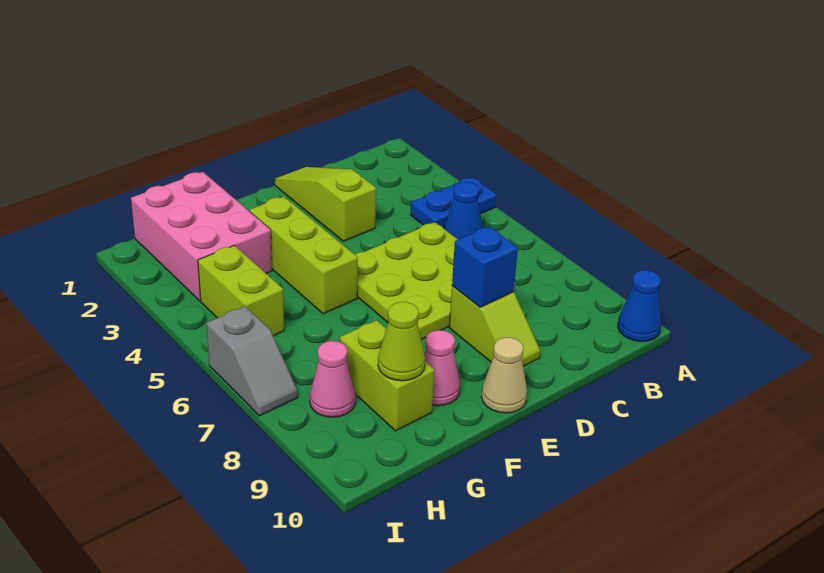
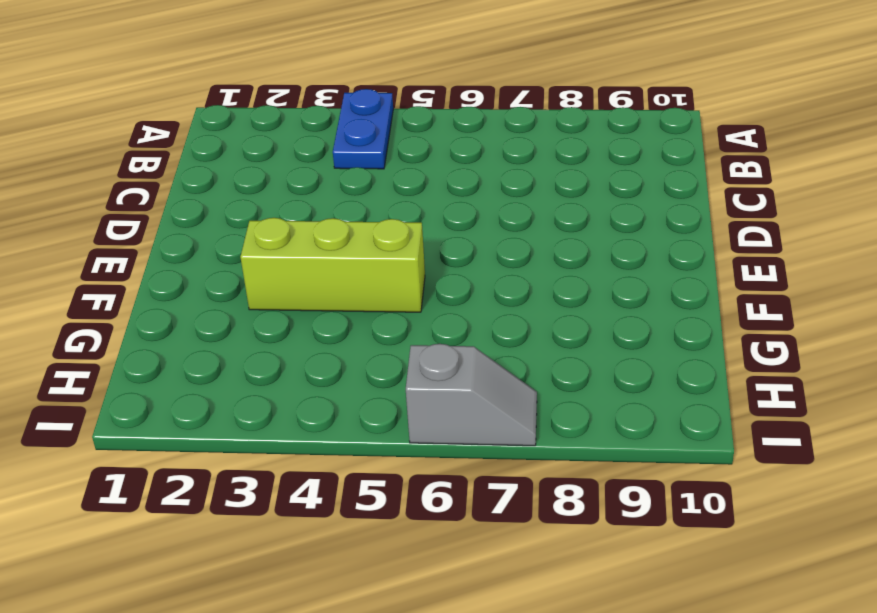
none -> blue 1x1 cone [618,270,661,342]
none -> blue 1x1 cone [444,182,483,240]
none -> lime 3x3 plate [355,222,515,340]

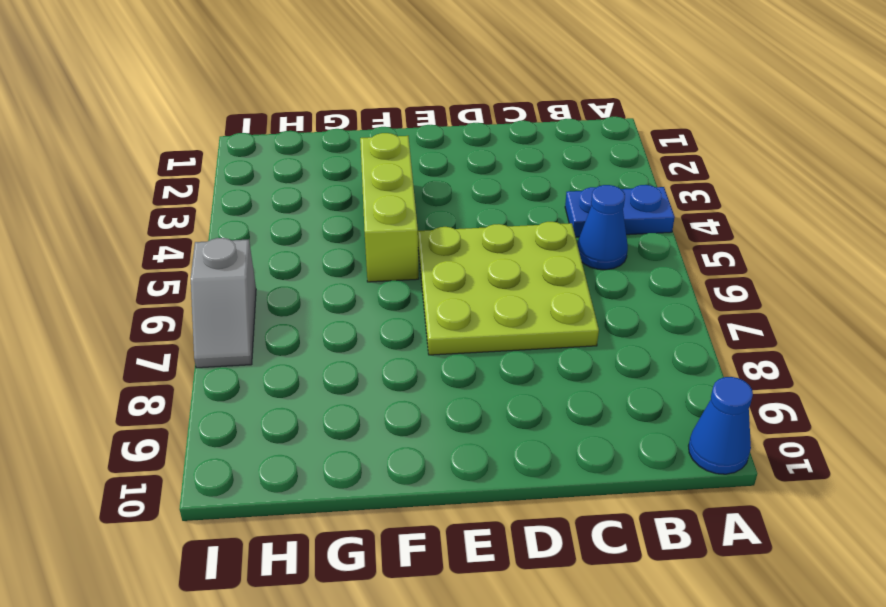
none -> lime 1x3 slope [275,167,376,241]
none -> lime 1x2 slope [449,286,540,366]
none -> tan 1x1 cone [481,337,527,413]

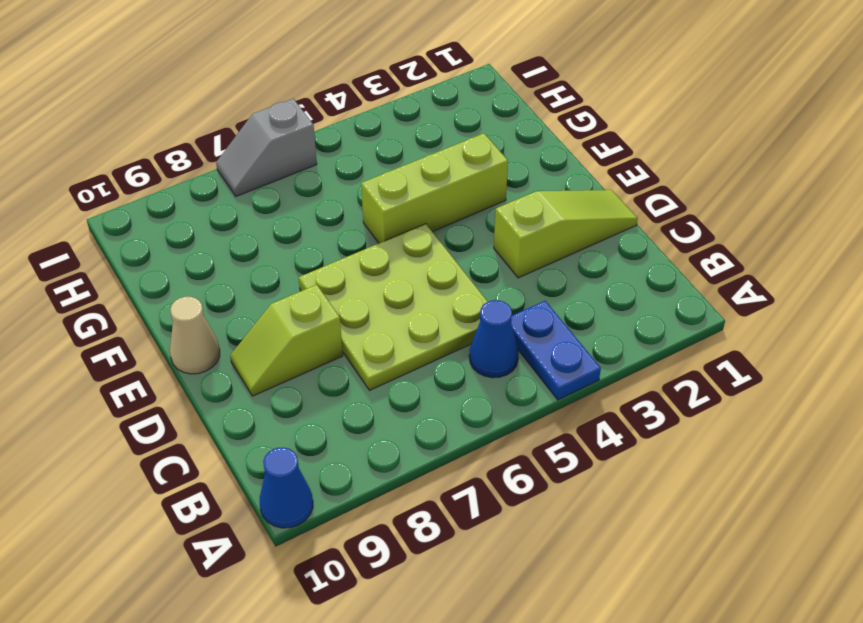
none -> pink 1x1 cone [424,330,460,406]
none -> pink 2x3 brick [131,172,272,301]
none -> lime 1x2 brick [340,320,434,431]

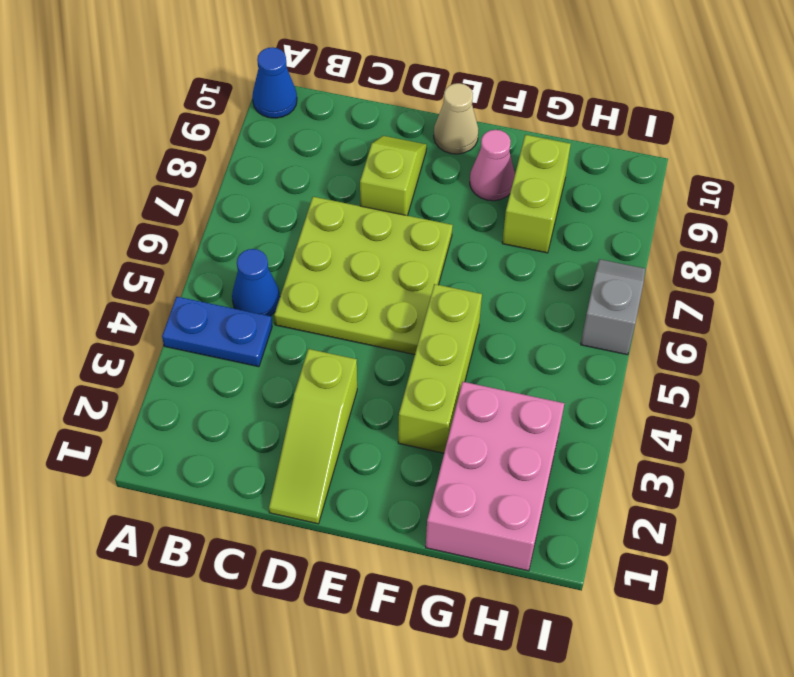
none -> lime 1x2 brick [198,245,284,336]
none -> pink 1x1 cone [310,341,356,417]
none -> blue 1x1 brick [452,227,518,307]

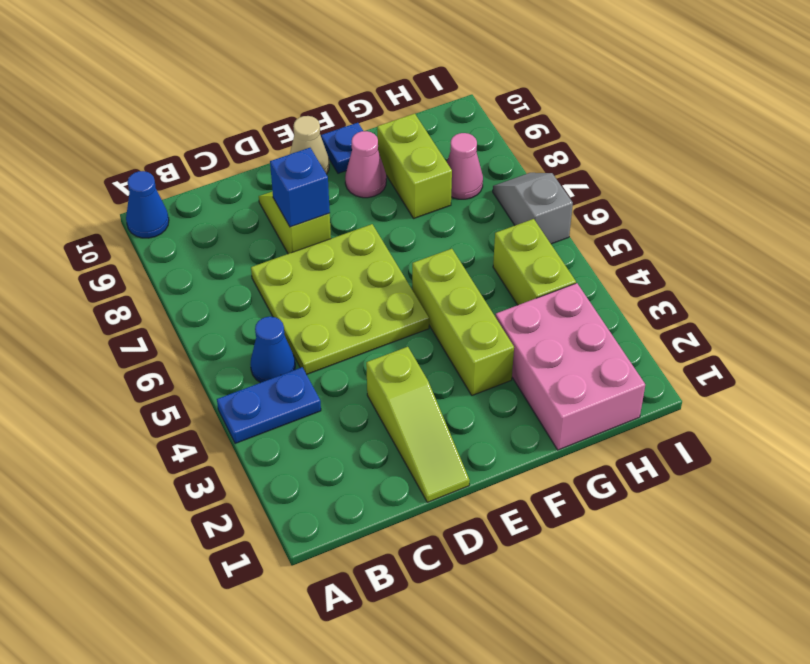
blue 1x1 plate [321,123,363,173] -> none
none -> lime 1x1 cone [378,302,425,381]

